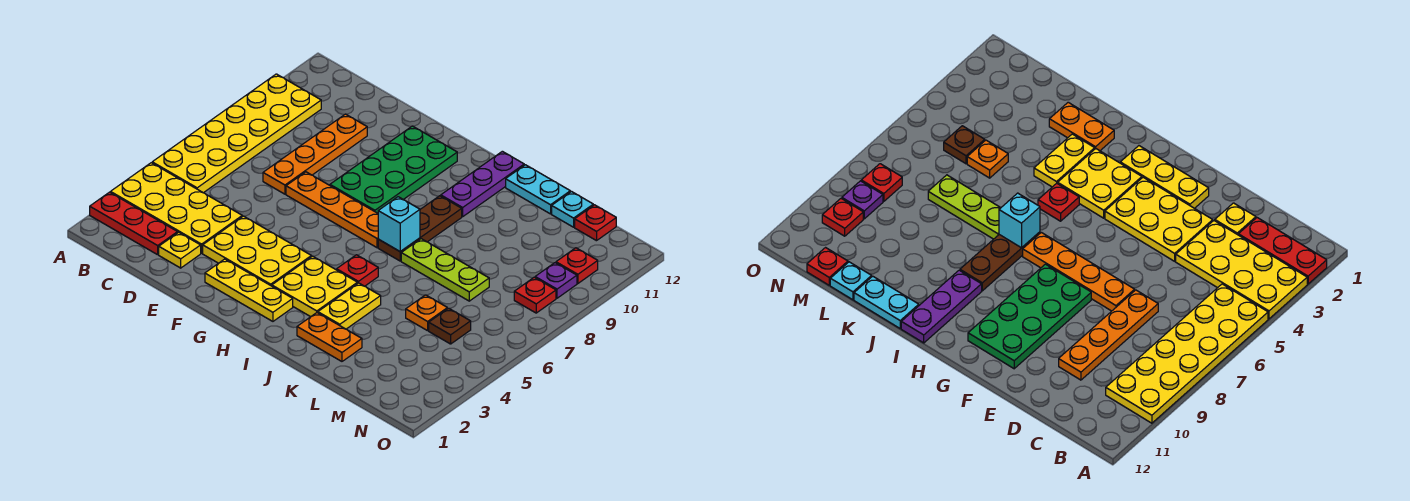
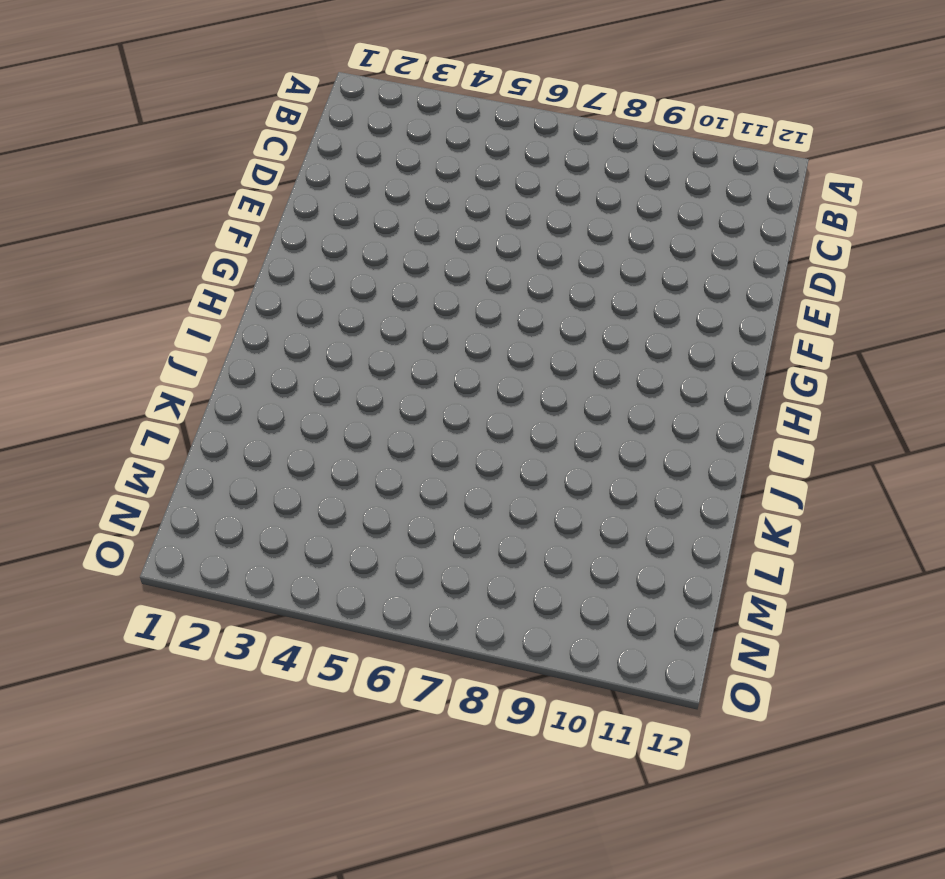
none -> red 1x3 plate [90,192,178,255]
none -> yellow 2x4 plate [111,163,242,253]
none -> yellow 2x6 plate [152,74,321,193]

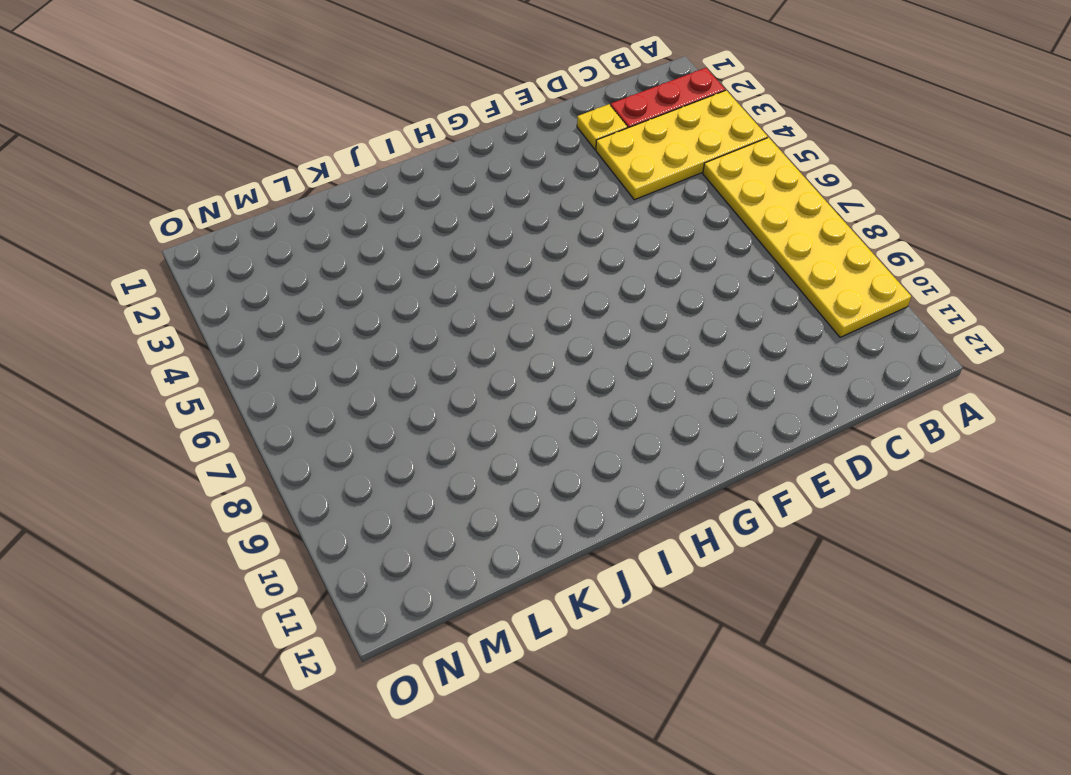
none -> orange 1x4 plate [263,114,367,194]
none -> yellow 2x3 plate [203,216,311,286]
none -> orange 1x4 plate [286,172,378,248]

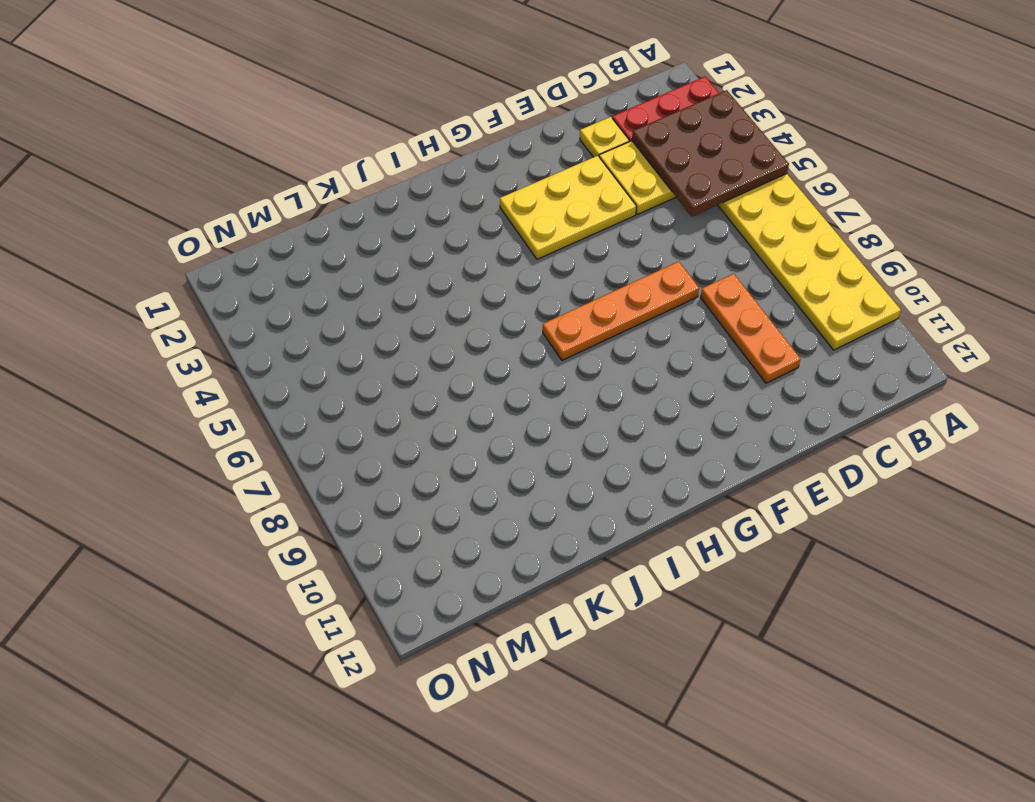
brown 3x3 plate [632,90,789,216] -> none
orange 1x3 plate [700,274,800,383] -> orange 1x4 plate [263,114,367,194]
none -> yellow 1x3 plate [205,259,293,321]
none -> green 2x4 plate [330,126,457,213]
none -> yellow 2x2 plate [272,256,357,317]

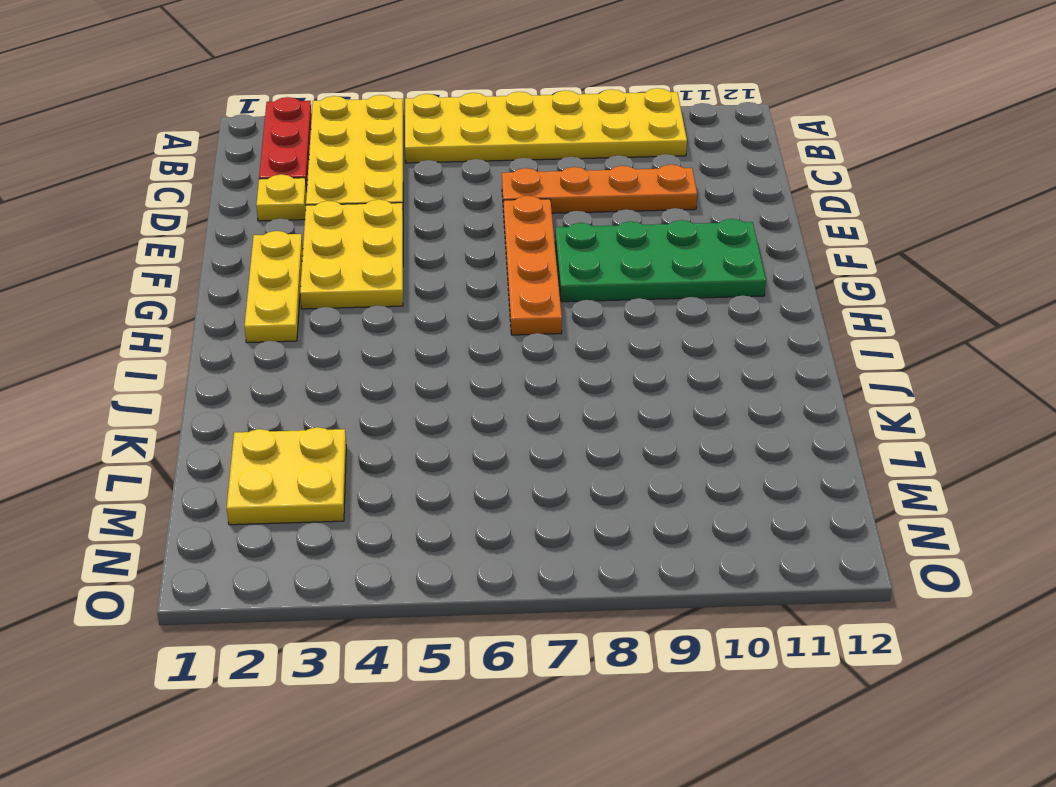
yellow 2x2 plate [227,427,346,525] -> yellow 2x2 plate moved to [272,256,357,317]
none -> red 1x1 plate [337,255,378,286]
none -> brown 1x3 plate [378,196,462,261]
none -> purple 1x3 plate [441,151,524,217]

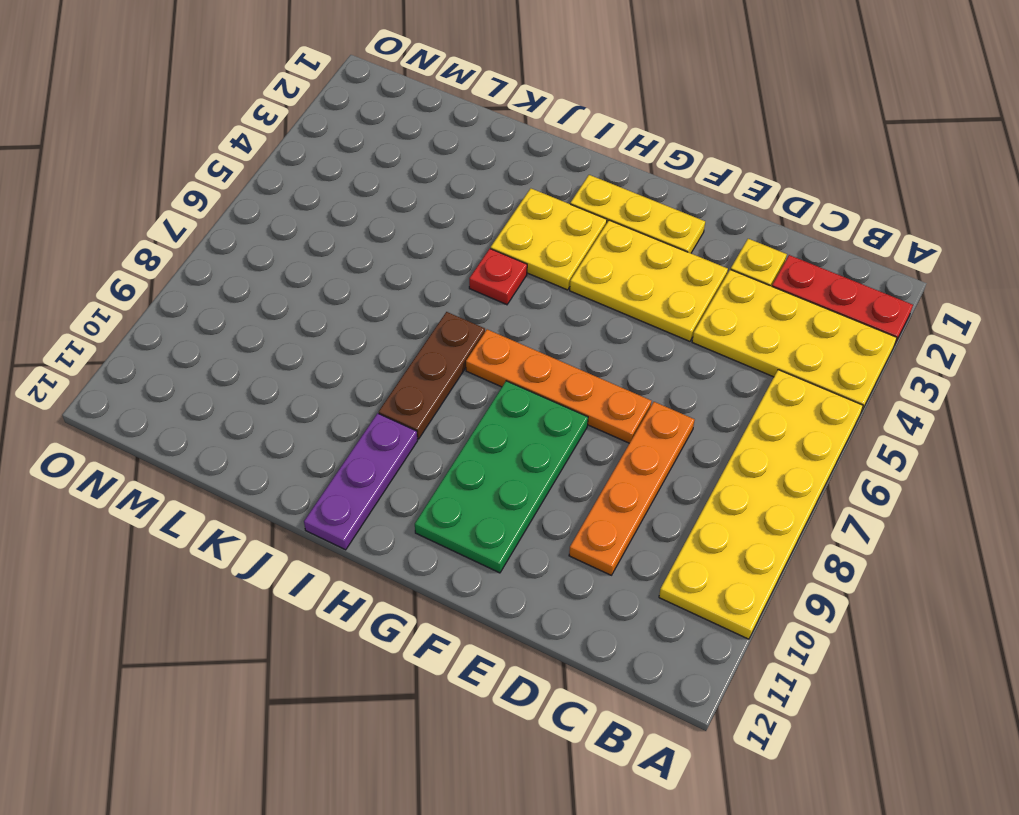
none -> orange 1x2 plate [297,313,362,361]
none -> yellow 1x2 plate [318,283,381,329]
none -> lime 1x3 plate [401,239,489,301]

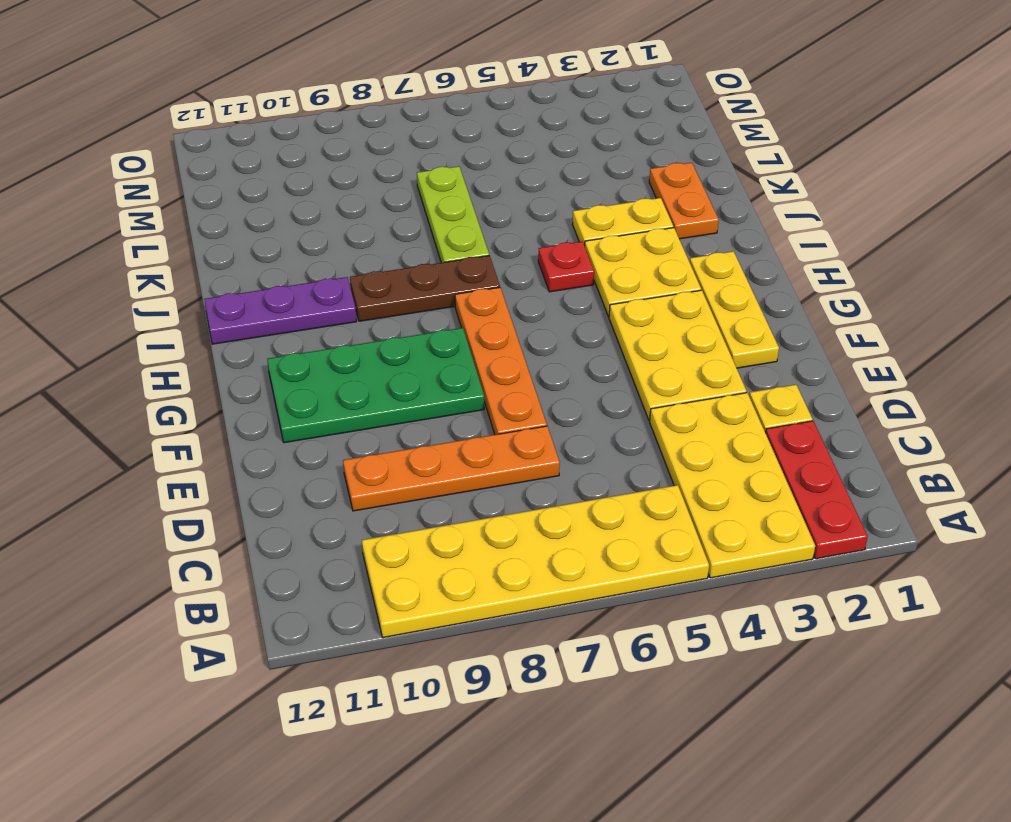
none -> cyan 1x2 plate [506,165,570,214]
none -> orange 1x1 plate [406,295,447,331]
none -> cyan 1x1 plate [552,192,593,227]

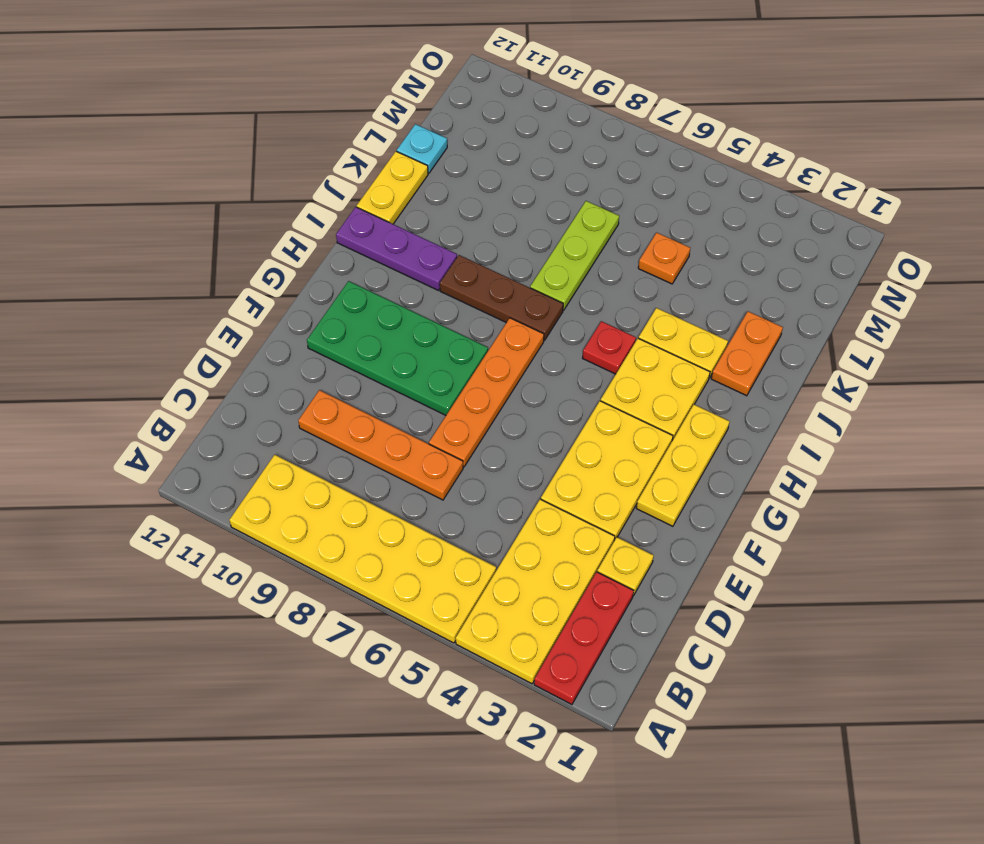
yellow 1x2 plate [357,151,428,224] -> cyan 1x2 plate [506,165,570,214]
none -> brown 1x1 plate [429,308,471,344]
none -> red 1x1 plate [575,205,616,241]
none -> red 1x1 plate [514,277,556,313]

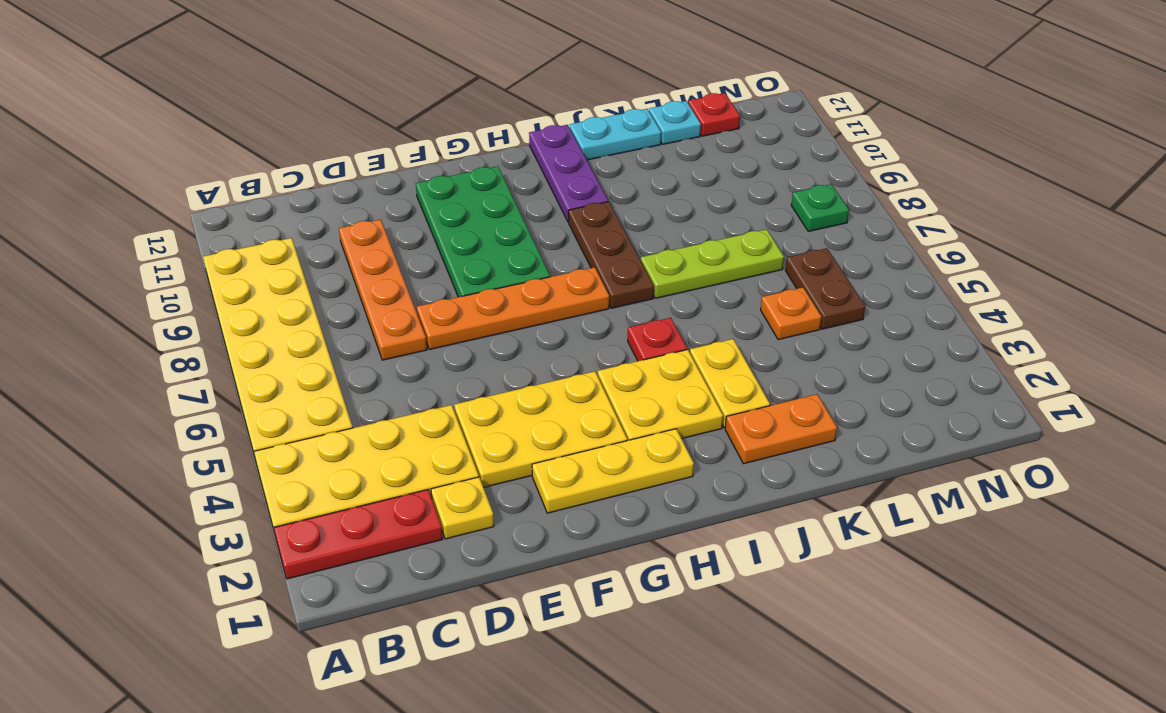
brown 1x2 plate [785,248,865,329] -> brown 1x1 plate [429,308,471,344]
green 1x1 plate [791,184,849,231] -> red 1x1 plate [514,277,556,313]
none -> purple 1x1 plate [535,263,577,298]
none -> red 1x1 plate [556,248,598,283]
none -> cyan 1x1 brick [378,197,420,251]

